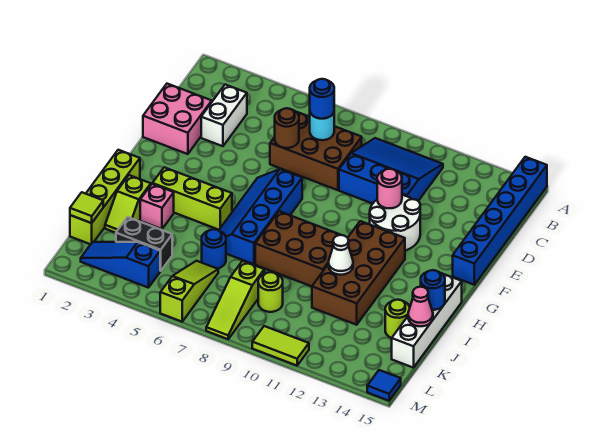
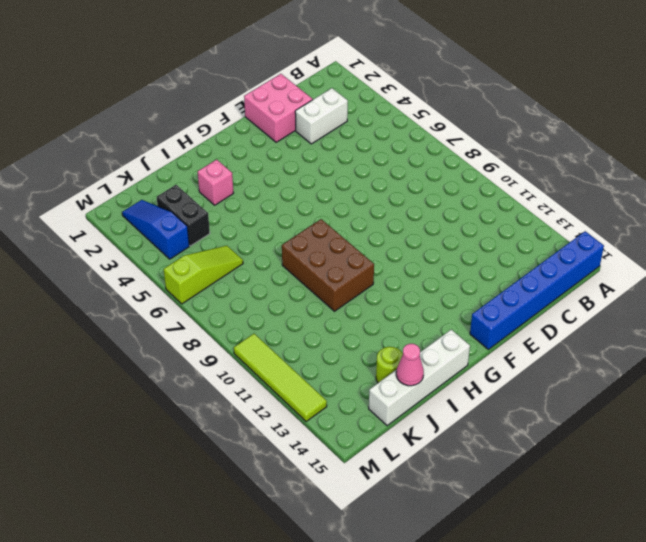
lime 1x4 tile [234,334,327,421] -> lime 1x2 tile [252,326,309,366]
none -> blue 3x3 slope [339,138,443,204]
none -> brown 2x3 brick [270,112,362,190]
none -> white 2x2 round brick [370,195,420,251]
none -> blue 2x4 slope [219,169,302,264]

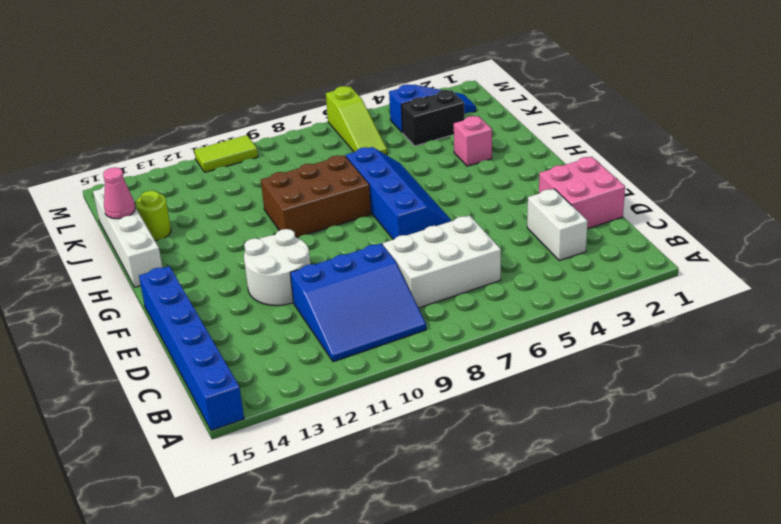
white 2x3 brick [383,216,501,308] -> brown 2x3 brick [270,112,362,190]
none -> brown 2x4 brick [312,221,405,325]
none -> lime 1x4 brick [70,150,140,244]
none -> lime 1x3 brick [152,167,232,230]
none -> lime 1x2 slope [105,175,151,233]

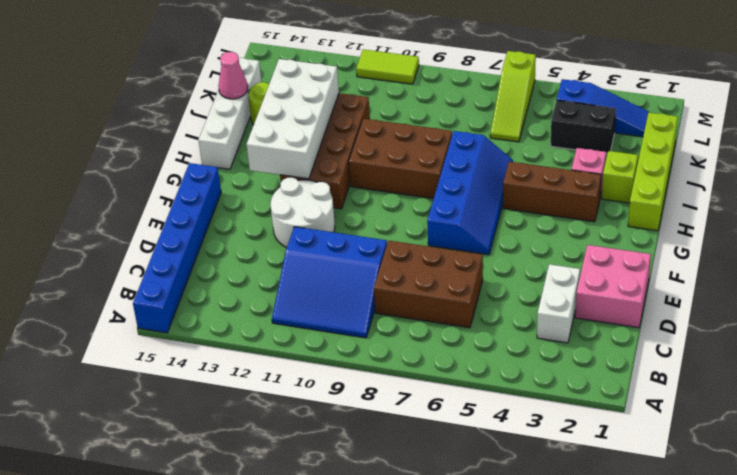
white 2x4 brick [246,59,339,179] -> none
brown 1x3 brick [503,162,601,222] -> lime 1x3 brick [152,167,232,230]
none -> blue 1x1 round brick [202,229,226,269]
none -> lime 1x3 slope [206,261,264,339]
none -> lime 1x1 round brick [258,272,283,312]
none -> blue 1x1 tile [367,370,401,401]

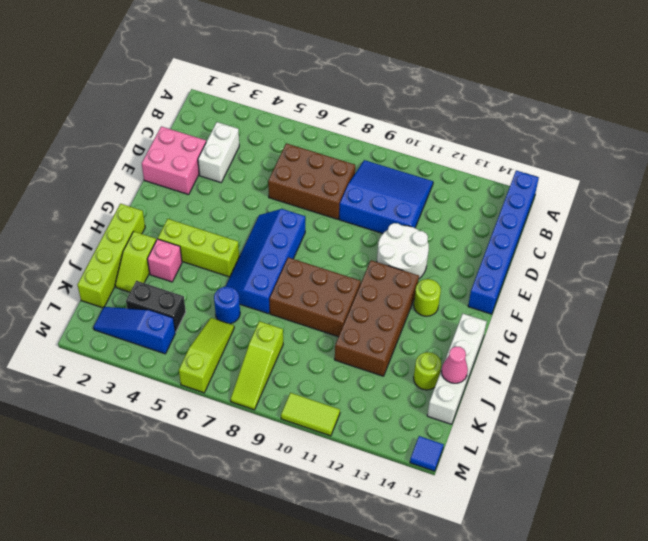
lime 1x1 round brick [414,279,441,316] -> lime 1x1 round brick moved to [258,272,283,312]
none -> cyan 1x1 round brick [310,113,334,140]
none -> brown 1x1 round brick [275,108,299,148]
none -> pink 1x1 round brick [377,169,402,208]
none -> white 1x1 cone [329,235,353,275]

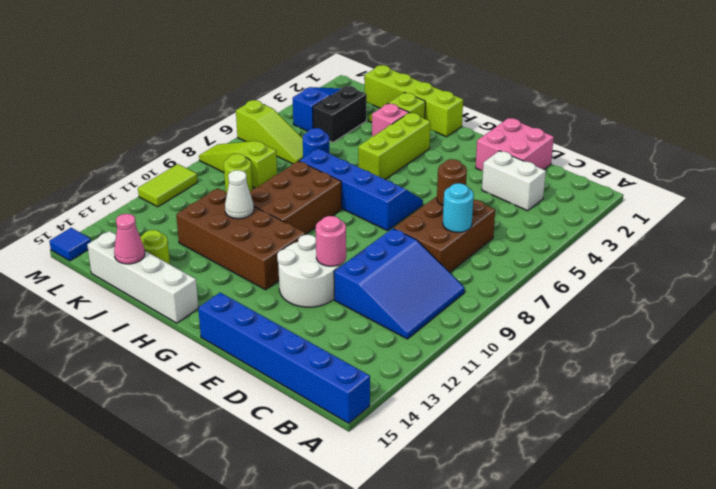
none -> blue 1x1 round brick [421,270,445,310]
none -> lime 1x1 tile [70,192,103,223]
none -> blue 1x1 round brick [310,79,334,119]

